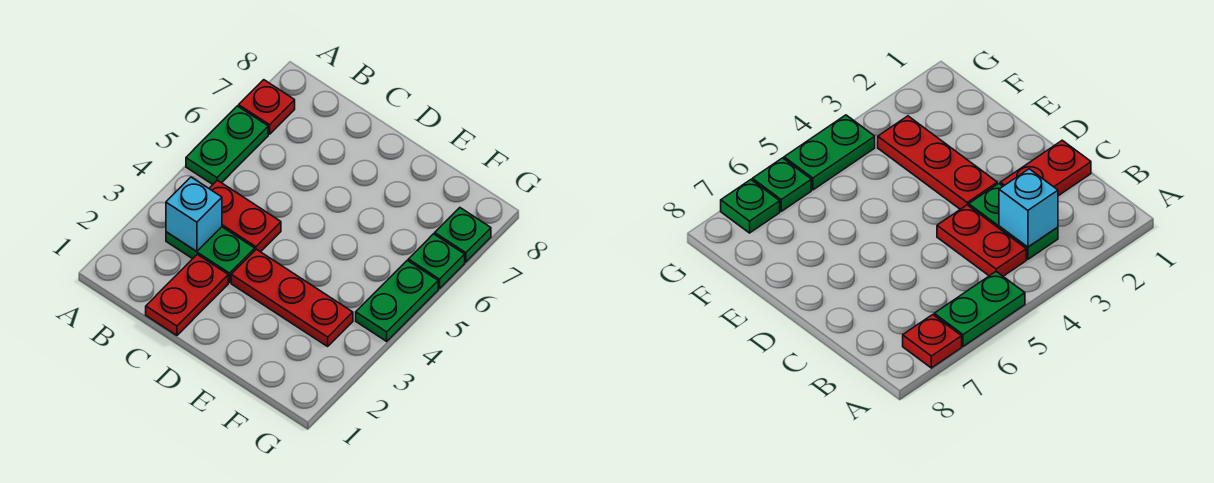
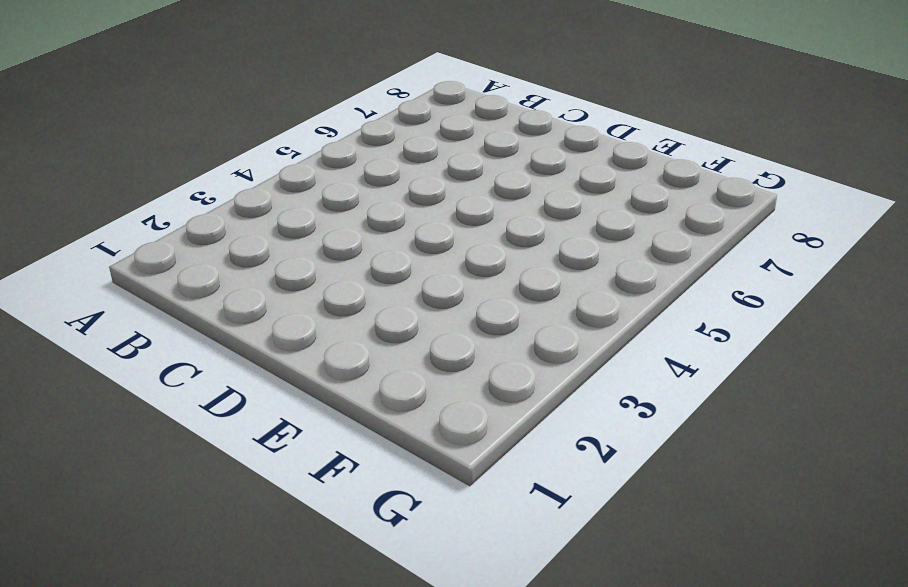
none -> green 1x2 plate [186,106,268,184]
none -> red 1x1 plate [239,80,295,134]

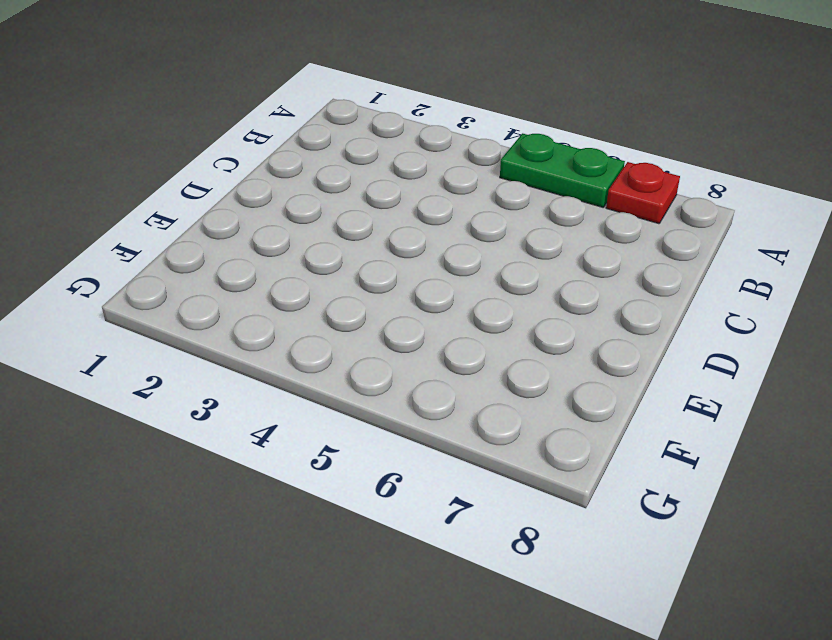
none -> green 1x2 plate [166,227,255,283]
none -> red 1x2 plate [209,180,281,252]

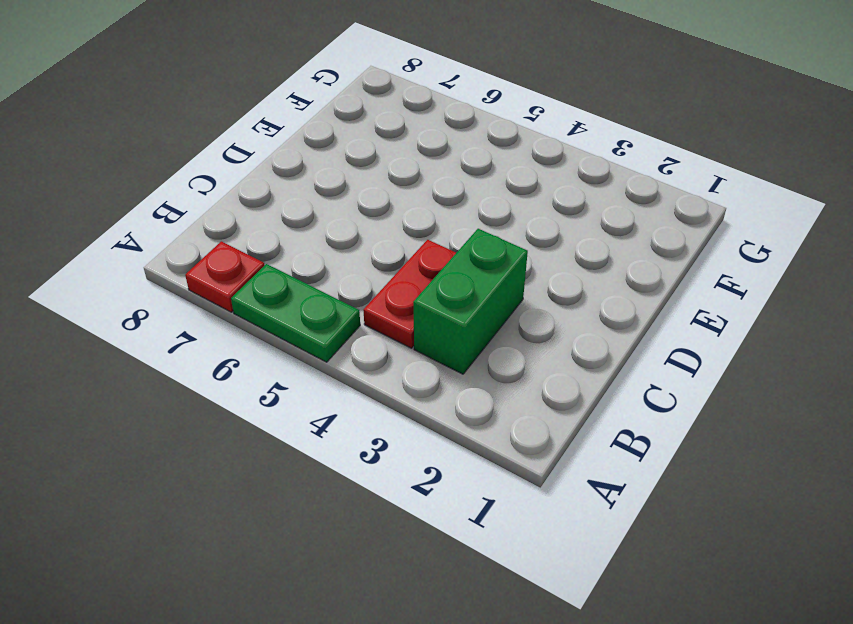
green 1x2 brick [413,229,528,374] -> green 1x2 plate [166,227,255,283]
none -> red 1x2 plate [146,254,228,335]
none -> red 1x3 plate [231,249,353,346]

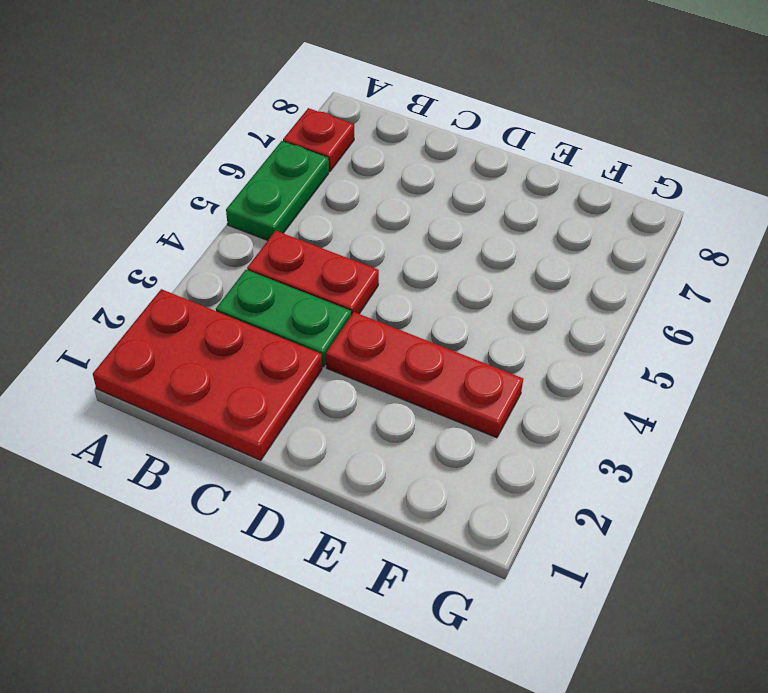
red 2x3 plate [93,289,322,460] -> red 1x2 plate [146,254,228,335]
none -> green 1x2 plate [356,260,438,341]
none -> green 1x1 plate [408,234,465,289]

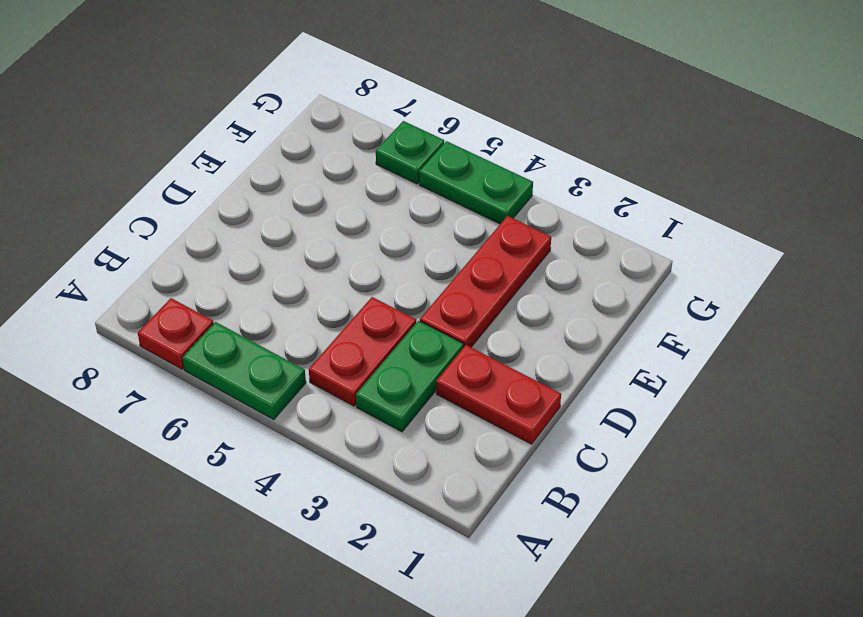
none -> green 1x1 plate [435,208,491,262]
none -> cyan 1x1 brick [166,177,222,252]

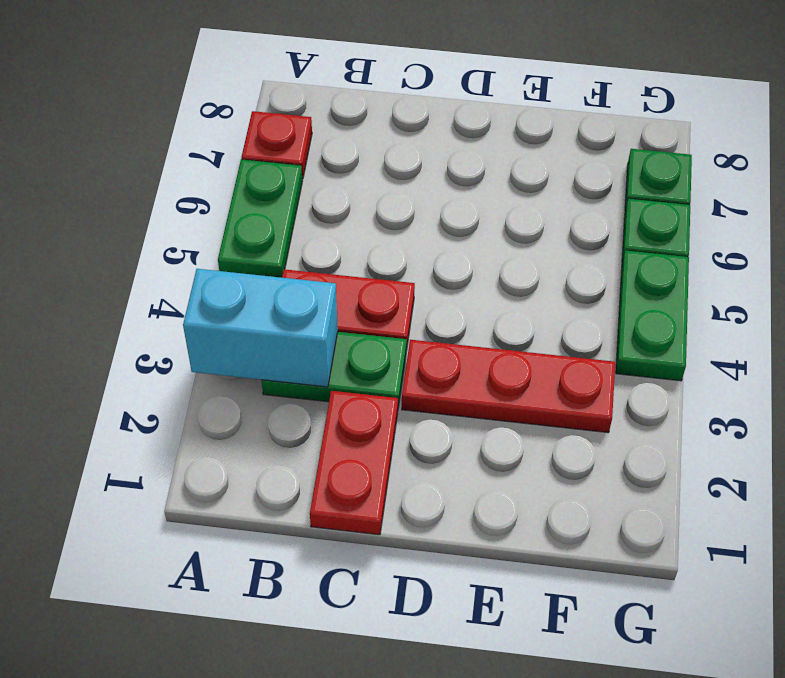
cyan 1x2 brick [183,269,338,387] -> cyan 1x1 brick [166,177,222,252]

